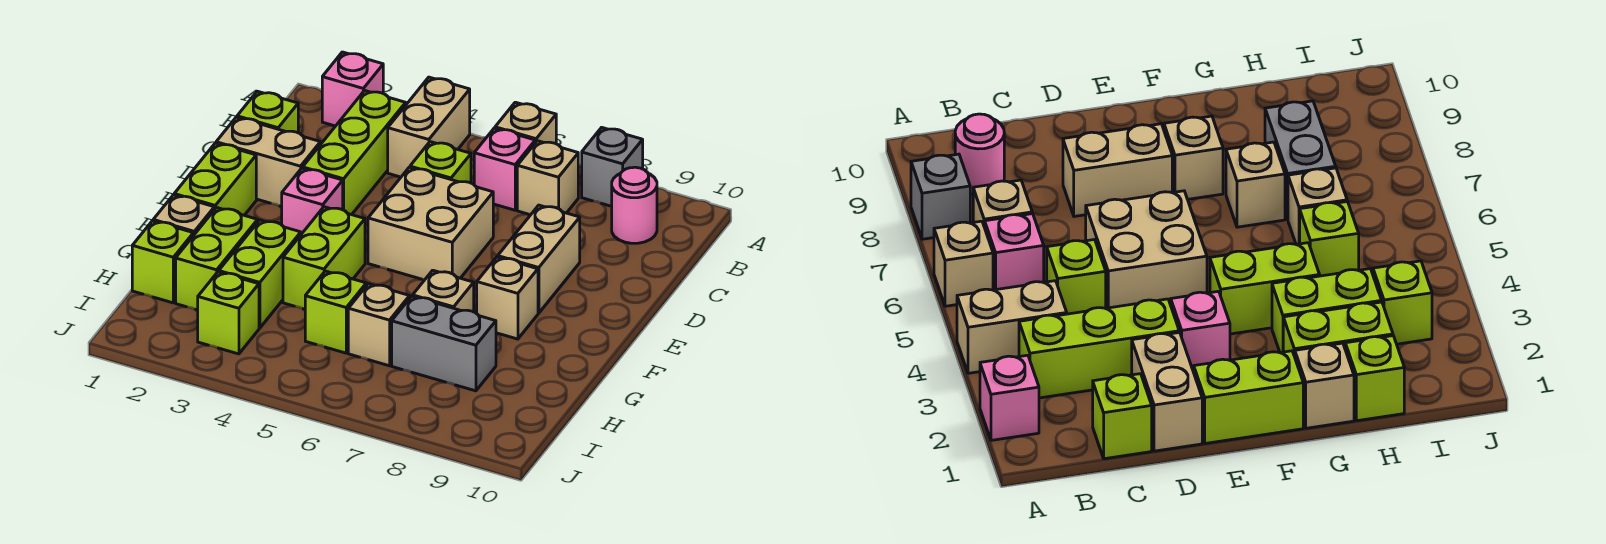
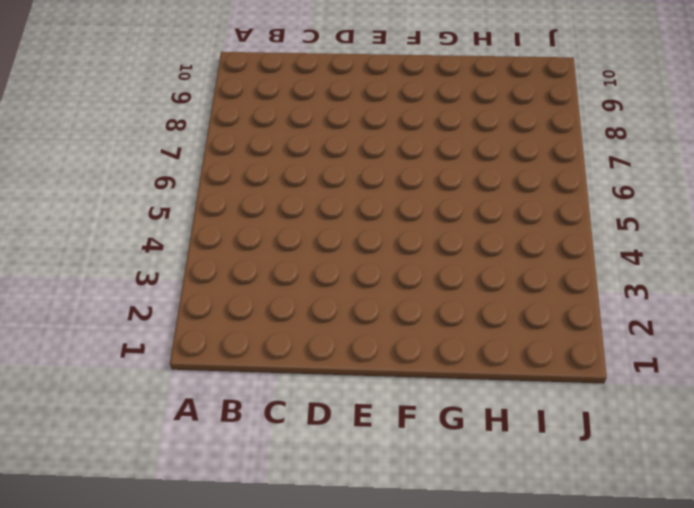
none -> pink 1x1 brick [322,52,383,126]
none -> tan 1x2 brick [388,77,470,177]
none -> tan 1x1 brick [495,102,556,144]

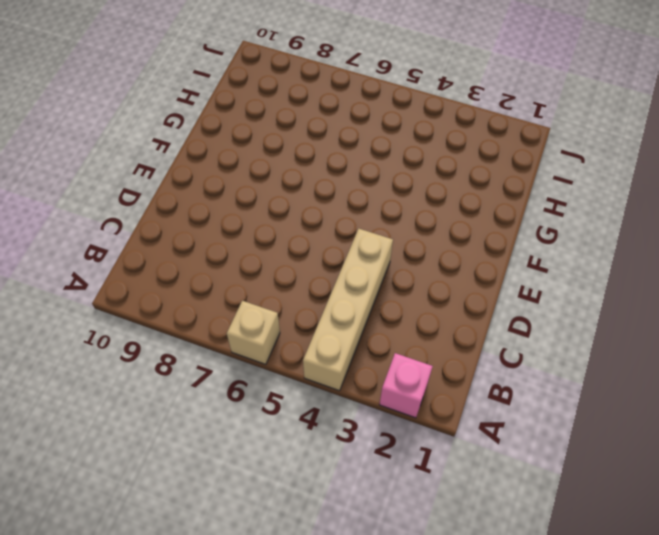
tan 1x4 brick [303,229,393,391] -> tan 1x2 brick [388,77,470,177]
none -> grey 1x1 brick [582,127,643,206]
none -> lime 1x3 brick [303,91,406,215]
none -> pink 1x1 brick [474,128,535,210]

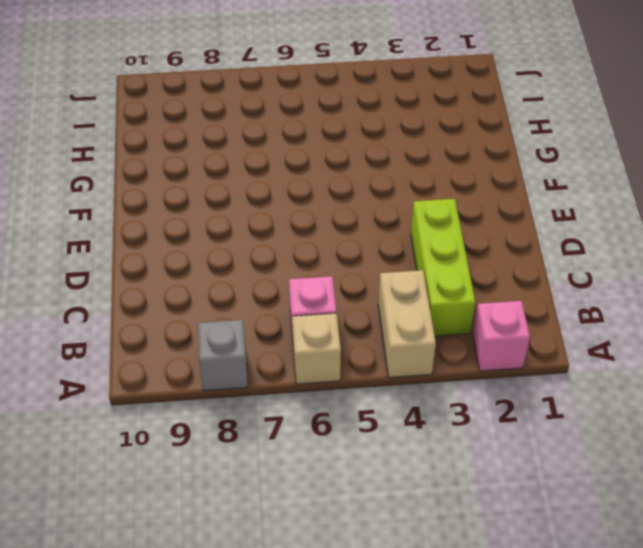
none -> tan 1x1 brick [517,141,578,215]
none -> pink 1x1 round brick [612,167,657,243]
none -> lime 1x1 brick [237,91,298,133]

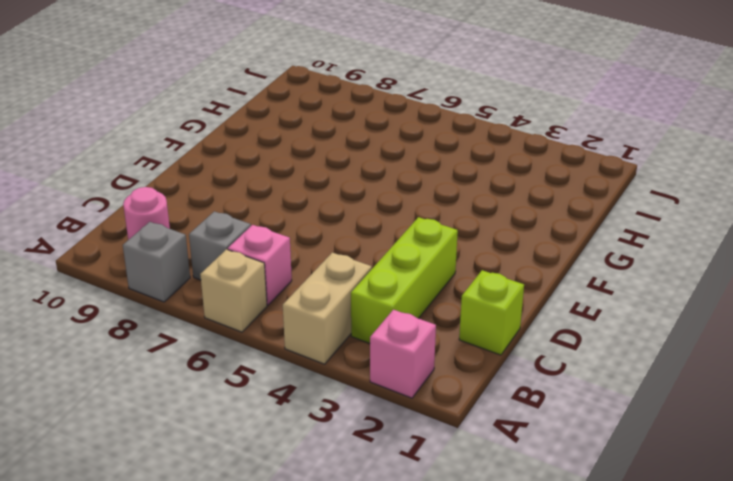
grey 1x1 brick [189,211,251,280] -> tan 1x1 brick [517,141,578,215]
none -> lime 1x1 brick [410,142,471,183]
none -> tan 1x2 brick [216,117,320,206]
none -> tan 2x2 brick [368,168,493,280]

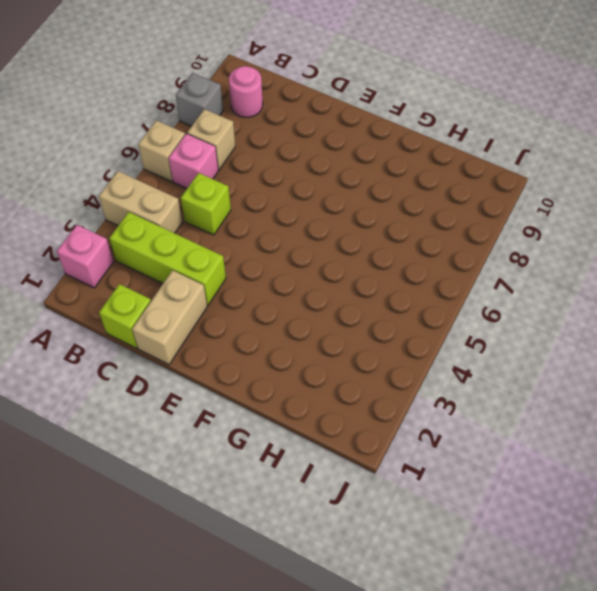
none -> tan 2x2 brick [368,168,493,280]
none -> tan 1x2 brick [498,205,580,313]
none -> lime 1x2 brick [174,143,256,215]

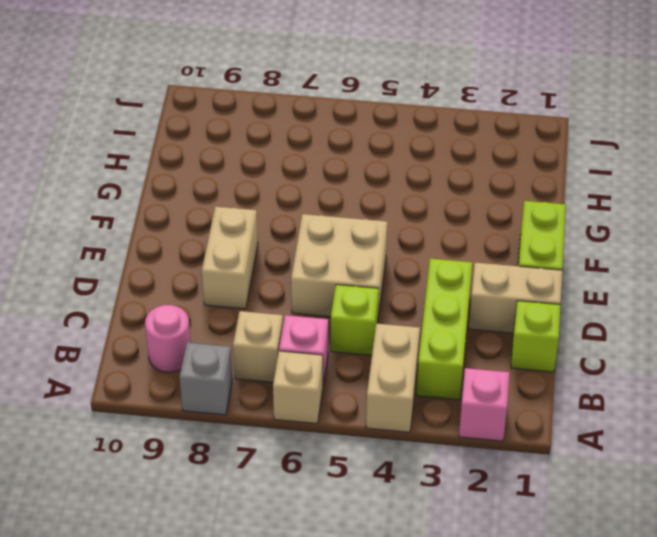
none -> pink 1x1 brick [282,168,343,234]
none -> lime 1x2 brick [283,207,365,309]
none -> tan 1x1 brick [477,257,538,339]

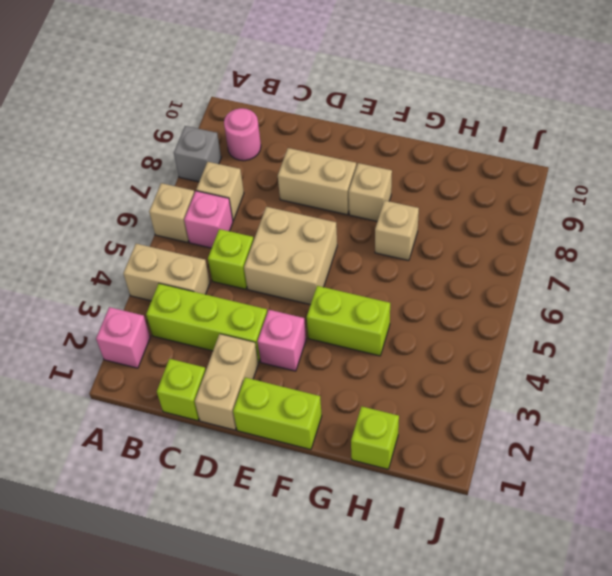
none -> tan 1x1 brick [153,195,214,236]
none -> lime 1x2 brick [176,208,258,310]
none -> lime 1x2 brick [219,220,301,328]

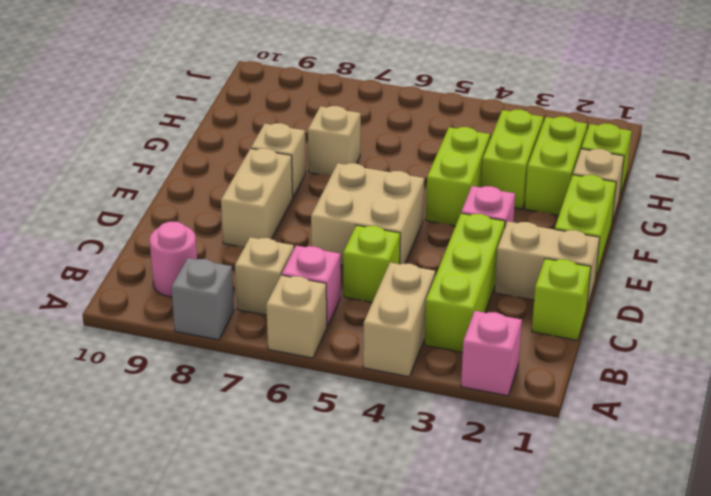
none -> lime 1x1 brick [305,271,366,353]
none -> tan 1x1 brick [348,284,410,366]
none -> grey 1x2 brick [392,296,496,391]

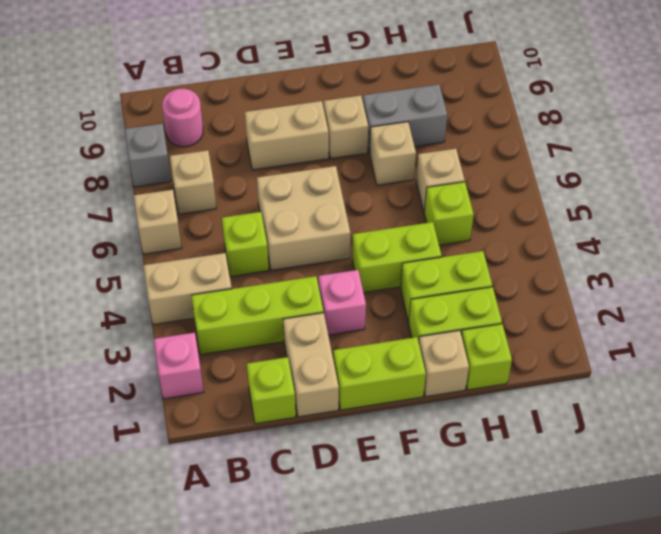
grey 1x2 brick [363,84,447,153] -> grey 1x2 brick turned to [392,296,496,391]
none -> pink 1x1 brick [474,128,535,210]
none -> lime 1x1 brick [198,272,259,354]

